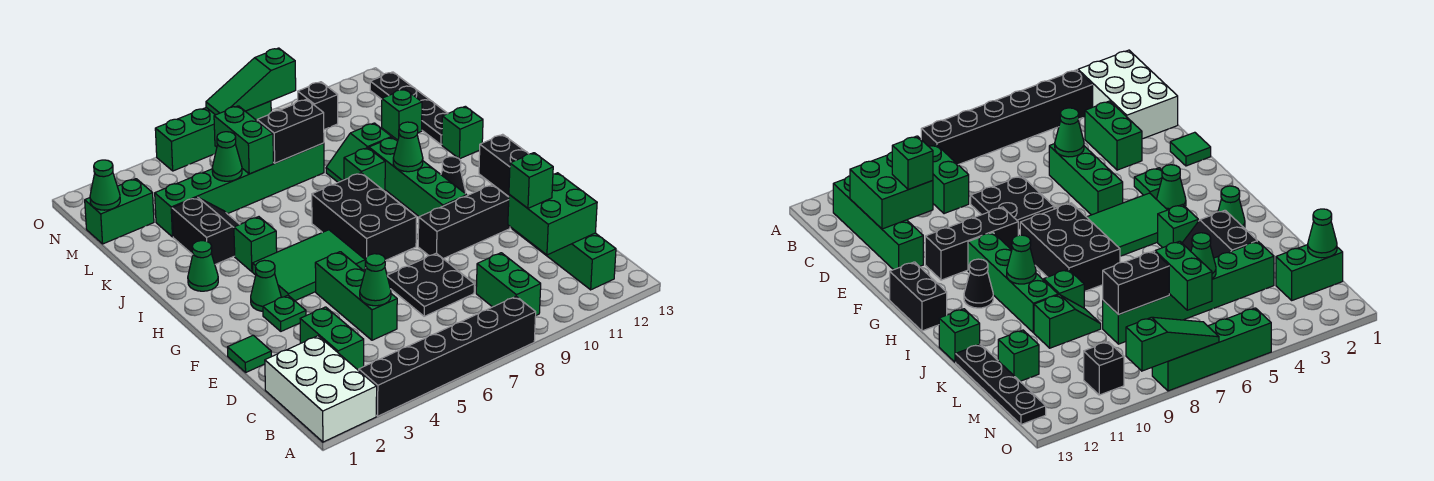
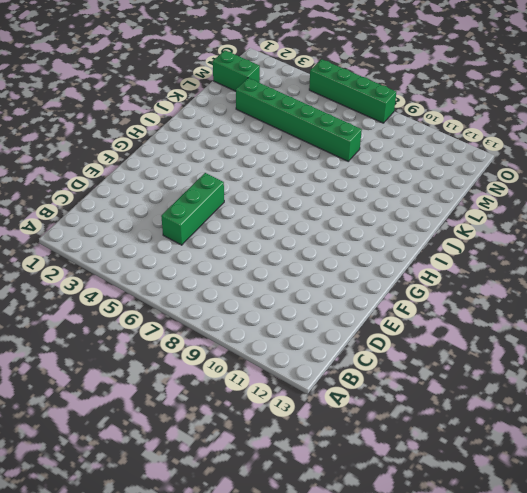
none -> white 2x3 brick [265,336,377,442]
none -> black 1x6 brick [359,296,536,416]
none -> green 1x2 brick [476,253,541,315]
none -> green 1x4 brick [512,228,616,290]

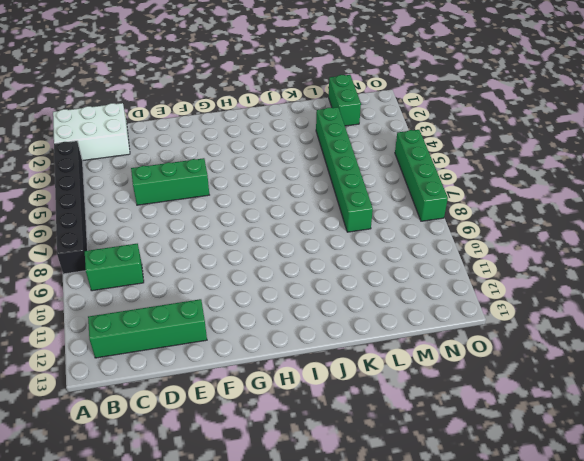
none -> green 1x2 brick [300,307,364,370]
none -> black 2x2 plate [387,253,474,316]
none -> green 1x1 tile [228,335,271,372]
none -> green 1x1 plate [263,295,306,331]

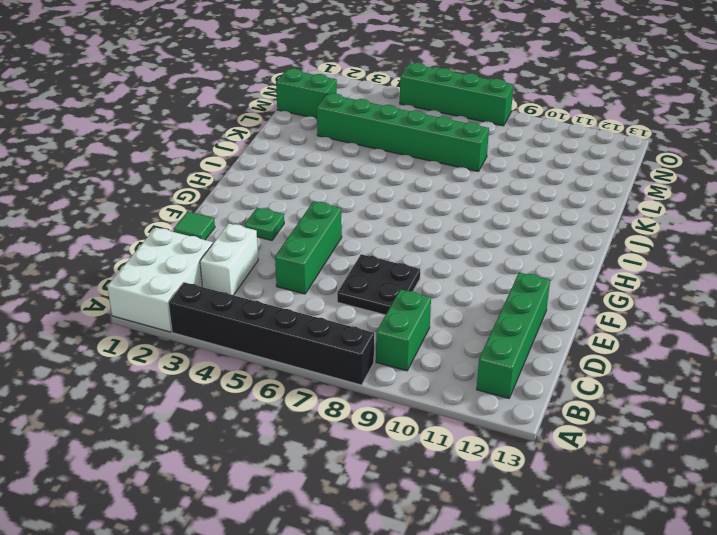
white 1x2 brick [200,223,258,295] -> green 1x2 brick [300,307,364,370]
none -> black 1x3 brick [418,185,510,259]
none -> green 1x1 cone [251,260,281,311]
none -> green 2x3 tile [253,230,365,301]
none -> black 2x3 brick [312,173,417,268]

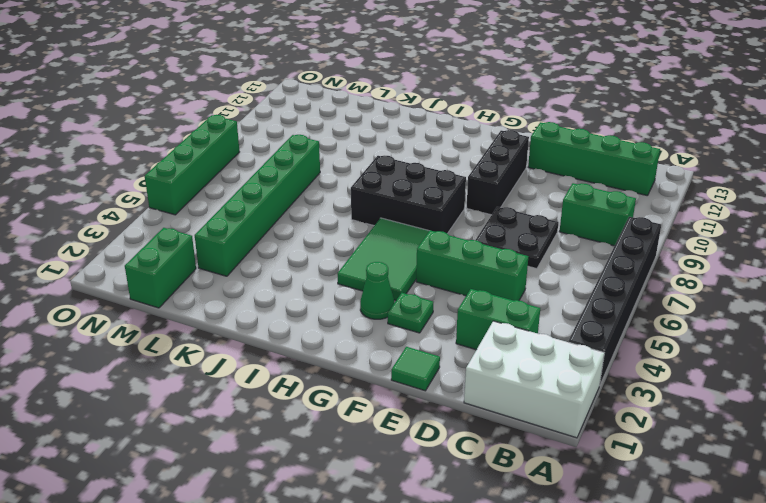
none -> green 1x4 brick [369,137,467,217]
none -> black 1x2 brick [479,134,528,197]
none -> black 1x1 cone [441,157,466,193]
none -> green 1x1 cone [188,241,218,291]

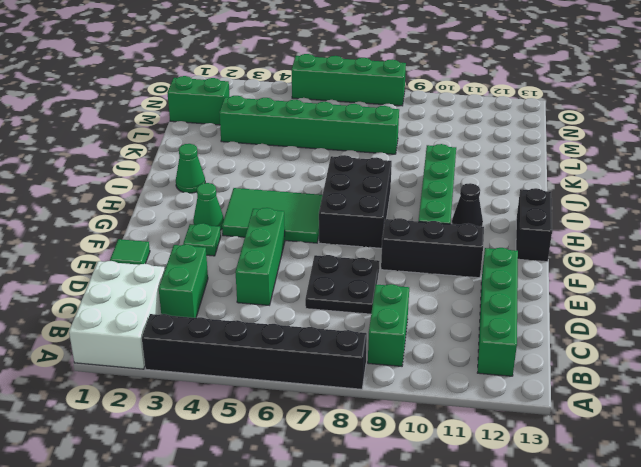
none -> green 1x1 brick [234,217,277,272]
none -> black 2x2 slope [172,197,240,264]
none -> green 1x1 brick [344,148,385,191]
none -> green 1x1 brick [442,106,483,159]

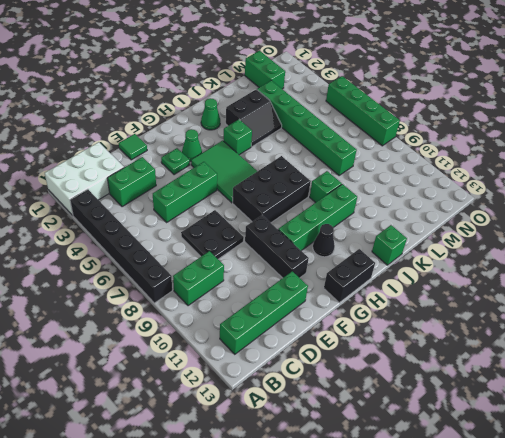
none -> green 1x2 slope [326,123,392,182]
none -> black 1x4 plate [370,72,448,145]
none -> green 1x1 brick [382,89,422,140]
none -> black 1x1 brick [298,82,338,129]

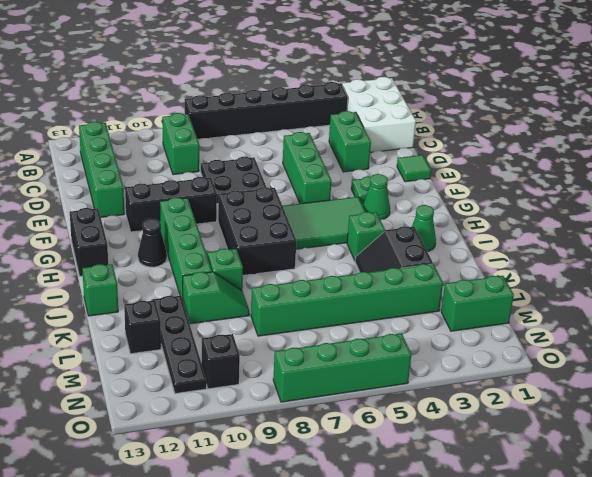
black 1x4 plate [152,296,206,394] -> black 1x4 plate moved to [370,72,448,145]
black 1x1 brick [124,300,161,354] -> green 1x1 brick [382,89,422,140]
none -> green 2x2 brick [508,173,597,255]
none -> green 1x1 cone [360,254,391,306]
none -> green 1x1 cone [393,122,423,172]
none -> green 1x1 cone [212,132,242,181]

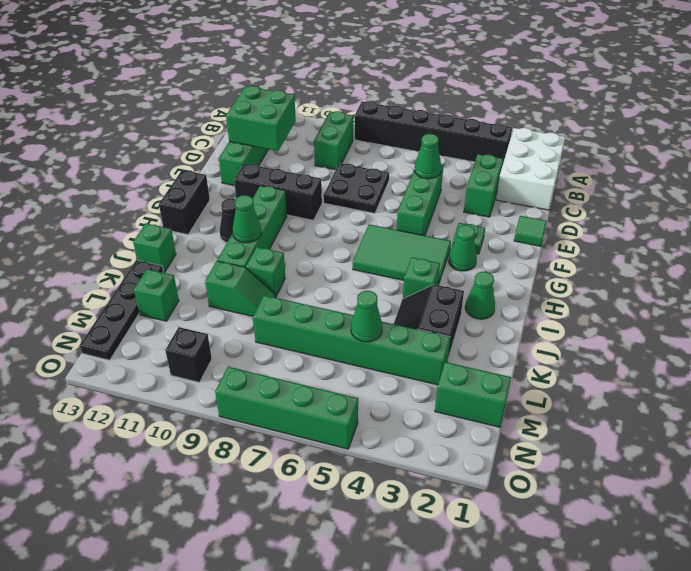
none -> black 2x3 brick [312,173,417,268]
none -> green 1x2 brick [214,106,274,174]
none -> black 1x2 brick [257,99,324,163]
none -> green 1x1 cone [90,160,120,210]

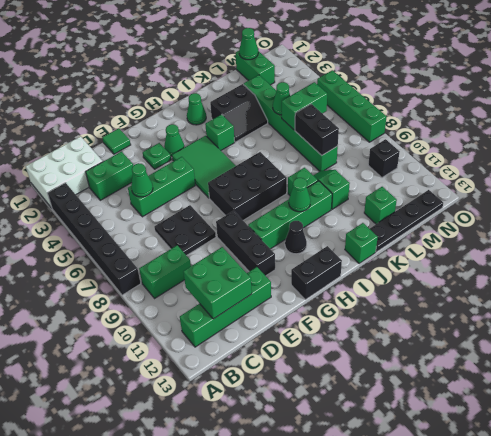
none -> green 1x3 slope [206,48,296,115]
none -> green 1x1 brick [509,153,553,208]

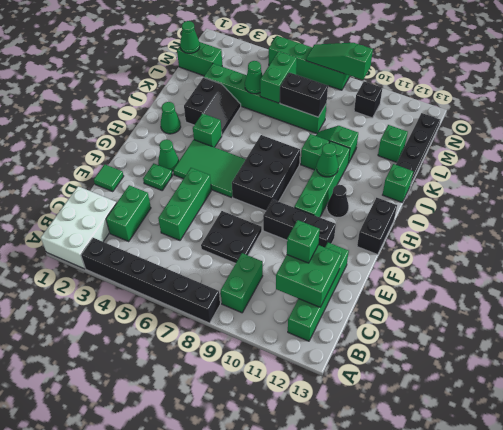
none -> green 1x1 cone [360,254,391,306]

